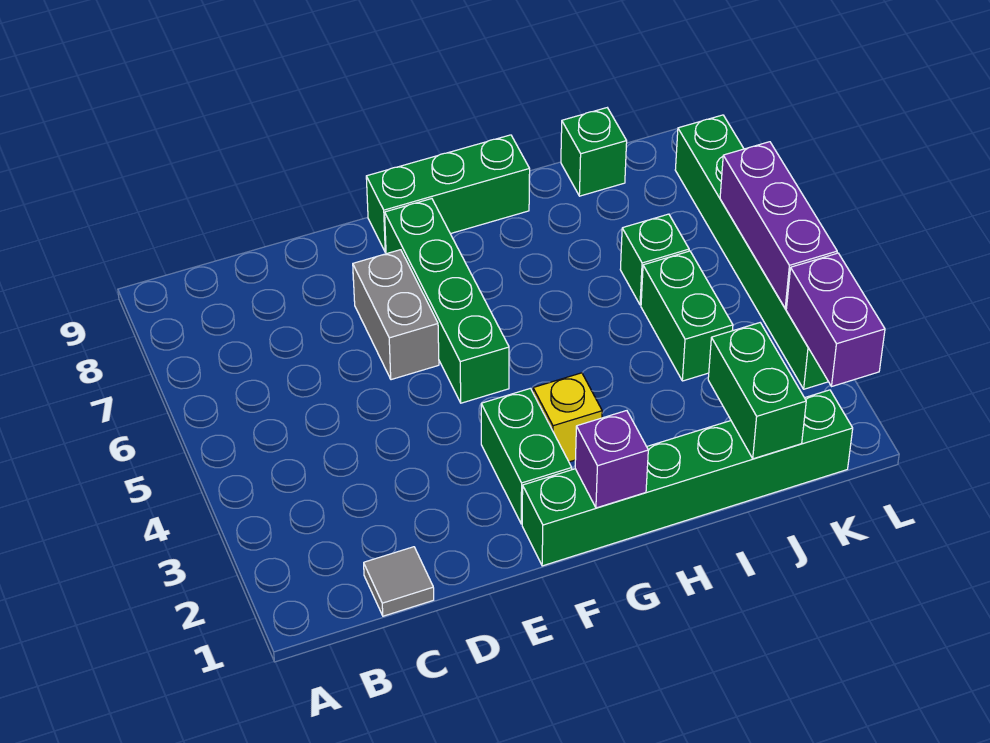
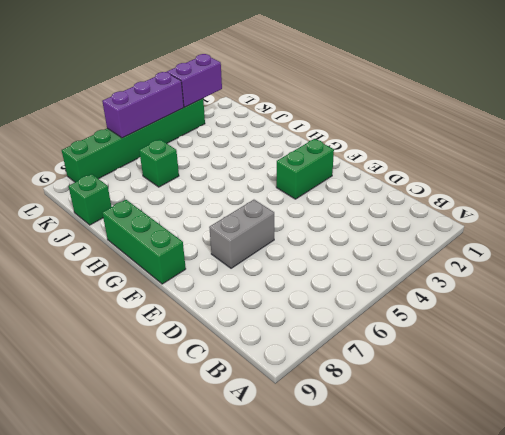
none -> grey 1x1 tile [364,547,434,616]
none -> green 1x6 brick [522,390,853,566]
none -> green 1x4 brick [385,199,509,403]

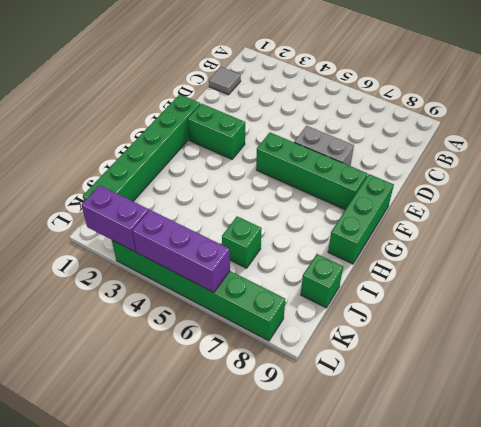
none -> yellow 1x1 brick [533,373,602,462]
none -> green 1x2 brick [641,251,733,381]
none -> purple 1x1 brick [575,411,648,508]

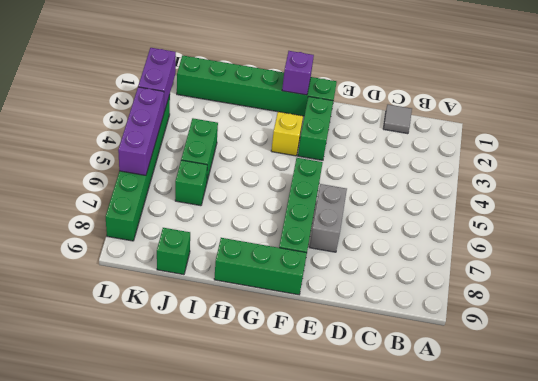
none -> green 1x2 brick [708,323,806,459]

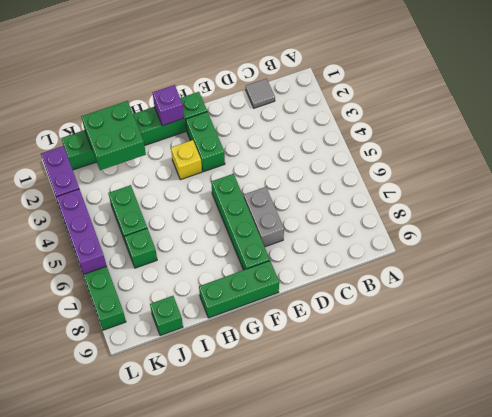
green 2x2 brick [81,101,146,170] -> green 1x2 brick [708,323,806,459]

